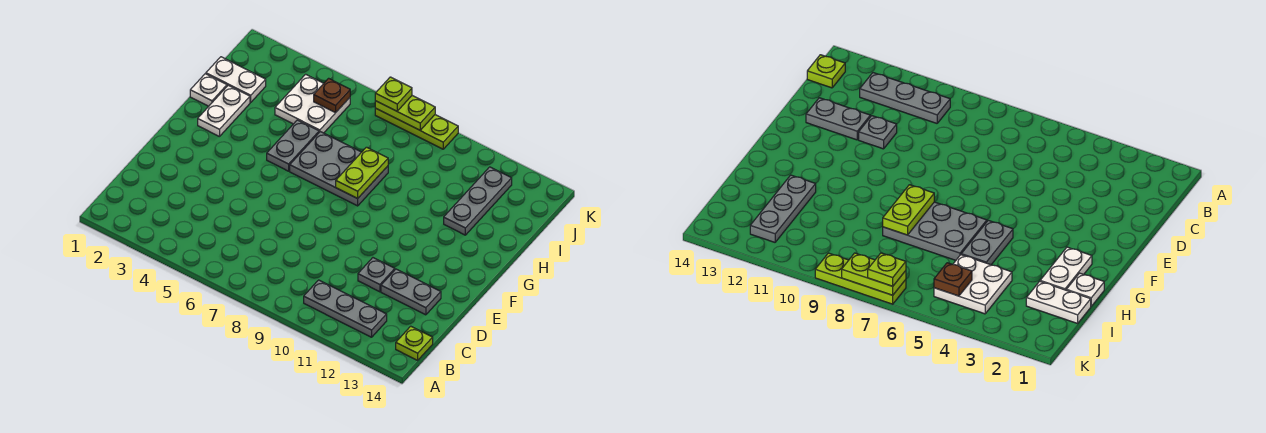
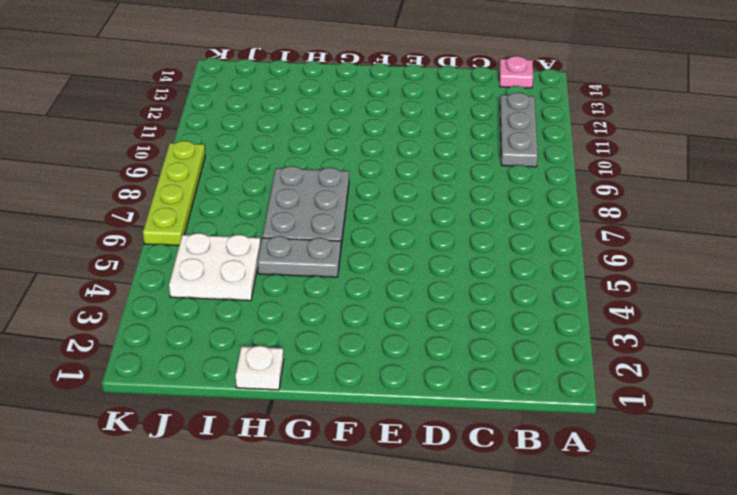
pink 1x1 plate [499,56,533,88] -> lime 1x1 plate [396,326,433,360]
lime 1x4 plate [143,141,205,246] -> lime 1x3 plate [375,108,458,149]
none -> grey 1x1 plate [358,258,395,292]
none -> grey 1x2 plate [381,269,441,315]
none -> white 1x2 plate [198,85,250,137]

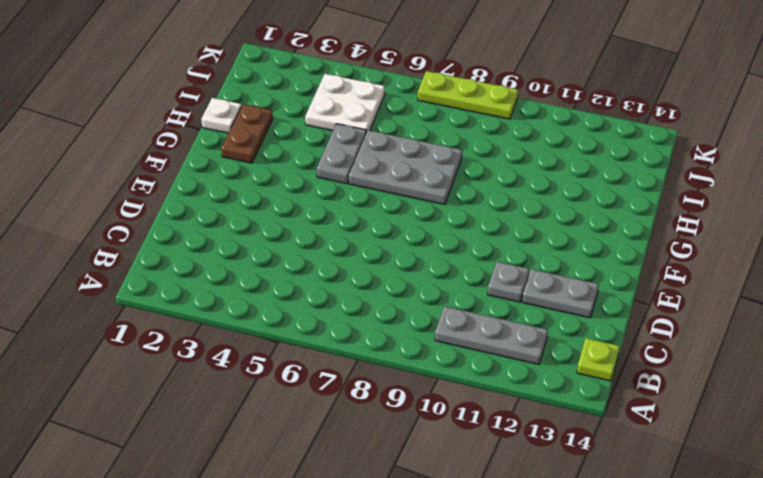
brown 1x2 plate [221,104,273,163] -> white 1x2 plate [198,85,250,137]
none -> grey 1x3 plate [444,167,512,235]
none -> white 1x2 plate [206,57,266,102]
none -> lime 1x2 plate [336,147,388,198]

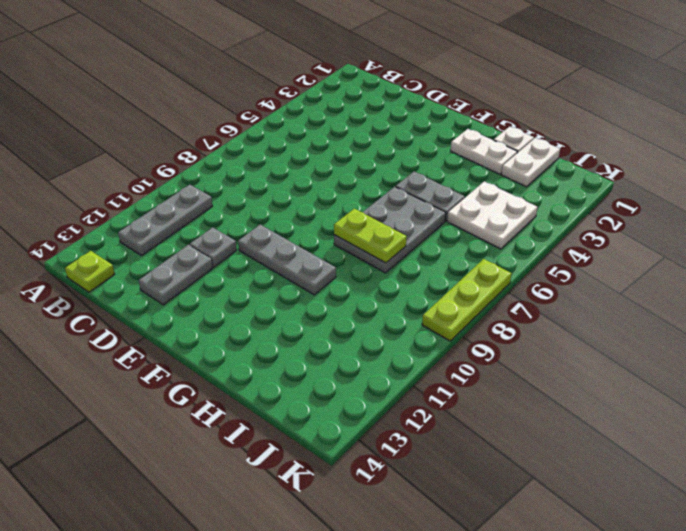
grey 1x3 plate [238,224,336,295] -> grey 1x3 plate moved to [444,167,512,235]
none -> brown 1x1 plate [314,78,350,113]
none -> lime 1x2 plate [375,96,435,130]
none -> lime 1x1 plate [375,77,412,111]

